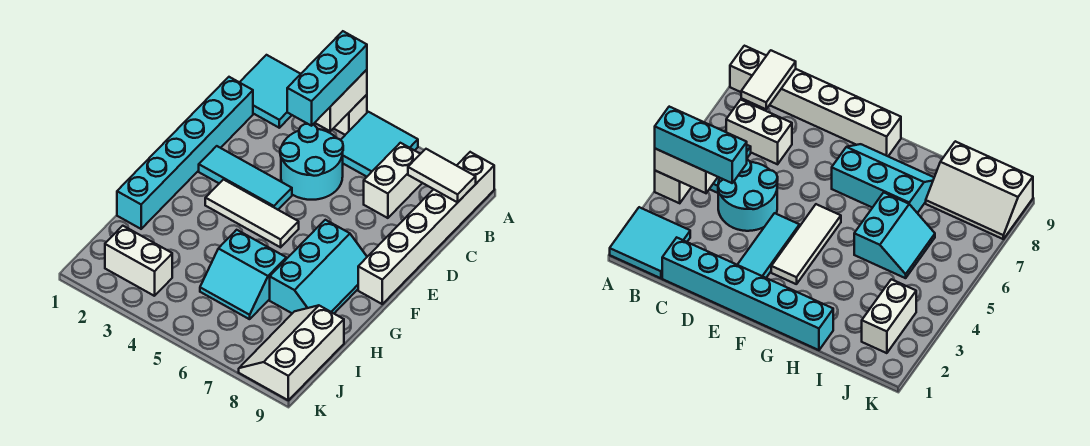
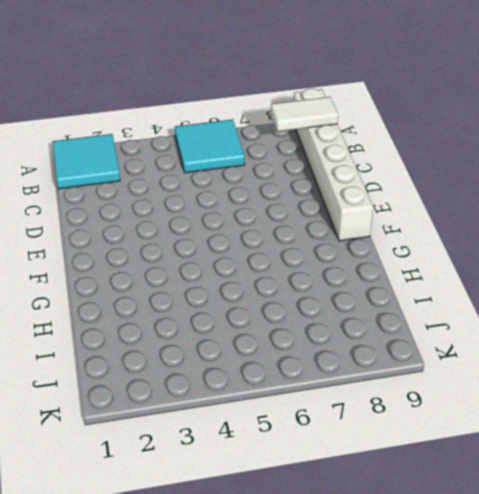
none -> white 1x1 brick [334,95,367,135]
none -> white 1x2 brick [364,143,422,218]
none -> cyan 1x6 brick [117,77,253,229]

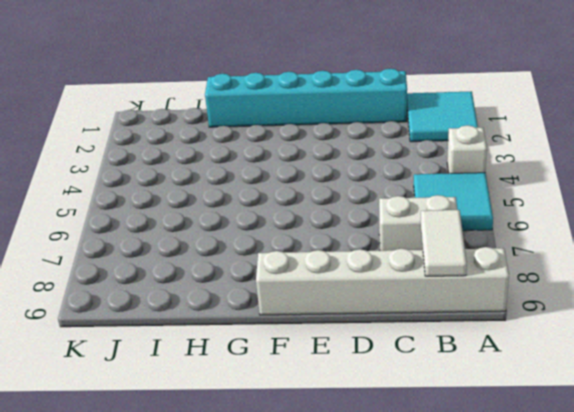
none -> cyan 2x2 round brick [280,124,343,200]
none -> cyan 1x3 tile [199,146,292,210]
none -> white 1x3 tile [205,180,299,247]

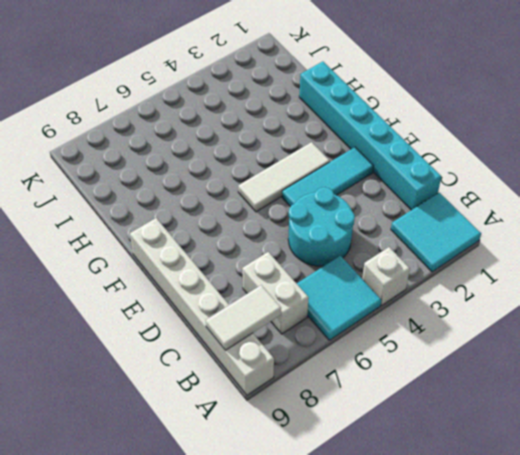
none -> cyan 2x3 slope [270,220,367,313]
none -> cyan 2x2 slope [200,230,286,319]
none -> white 2x3 slope [239,305,344,400]

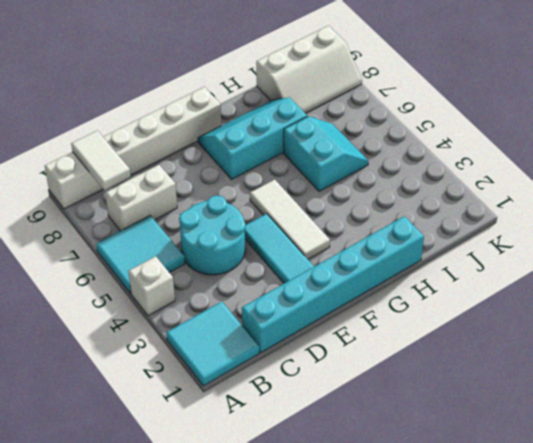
none -> white 1x2 brick [105,226,172,296]
none -> white 1x2 brick [315,70,367,131]
none -> cyan 1x3 brick [287,31,367,126]

